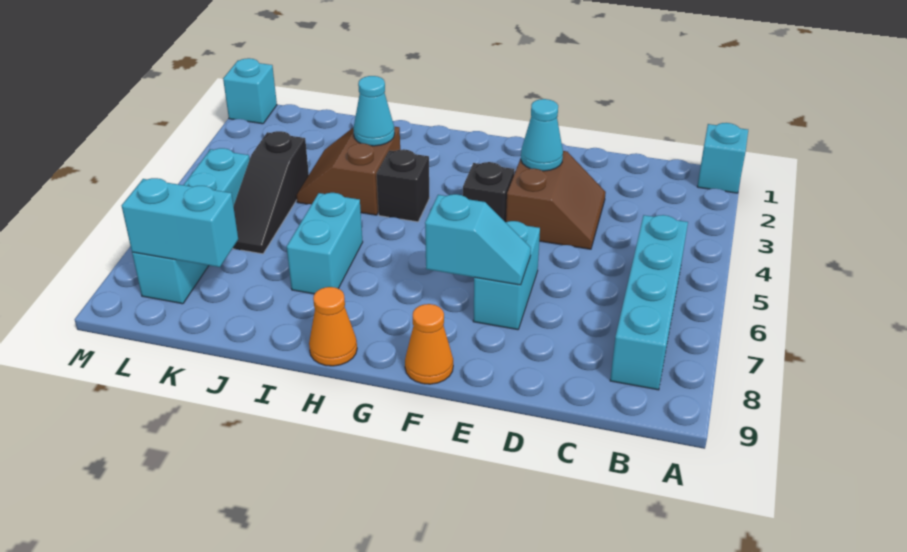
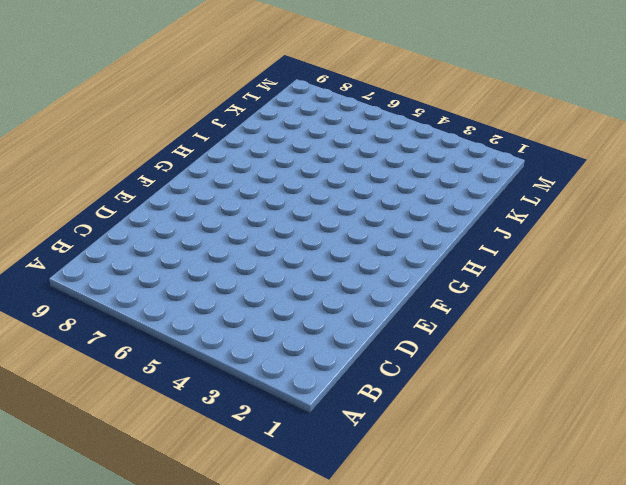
none -> cyan 1x1 brick [697,123,748,193]
none -> cyan 1x4 brick [610,215,688,390]
none -> brown 2x2 slope [506,151,606,249]

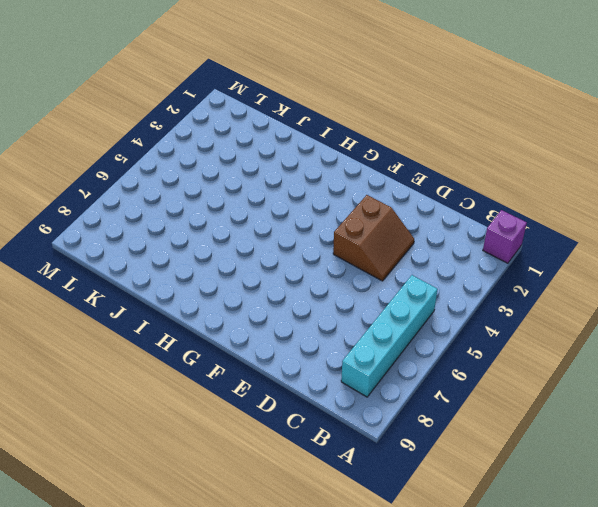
purple 1x1 brick [483,210,527,263] -> cyan 1x1 brick [697,123,748,193]
none -> cyan 1x2 brick [473,221,540,330]
none -> black 1x1 brick [463,162,514,222]
none -> orange 1x1 cone [405,304,453,384]

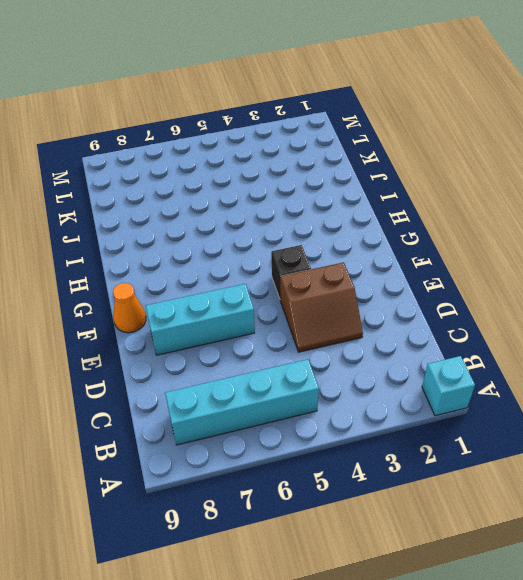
cyan 1x3 brick [146,284,255,355] -> cyan 1x2 brick [473,221,540,330]
none -> black 1x1 brick [377,149,429,222]
none -> orange 1x1 cone [309,287,357,366]
none -> brown 2x2 slope [296,127,400,215]

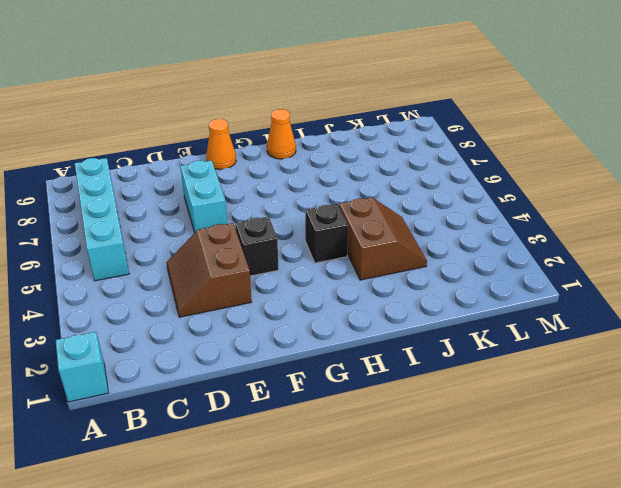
none -> cyan 1x2 brick [287,193,363,294]
none -> black 1x3 slope [233,131,309,254]
none -> cyan 1x4 brick [132,148,250,304]

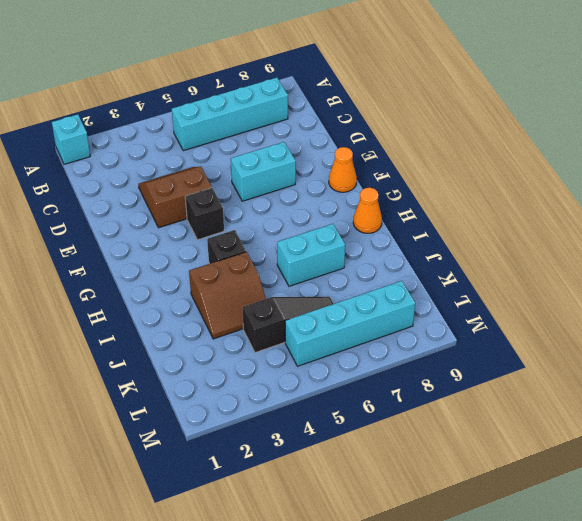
none -> cyan 1x1 brick [223,58,277,124]
none -> cyan 1x1 cone [521,99,563,171]
none -> cyan 1x2 slope [425,194,531,285]

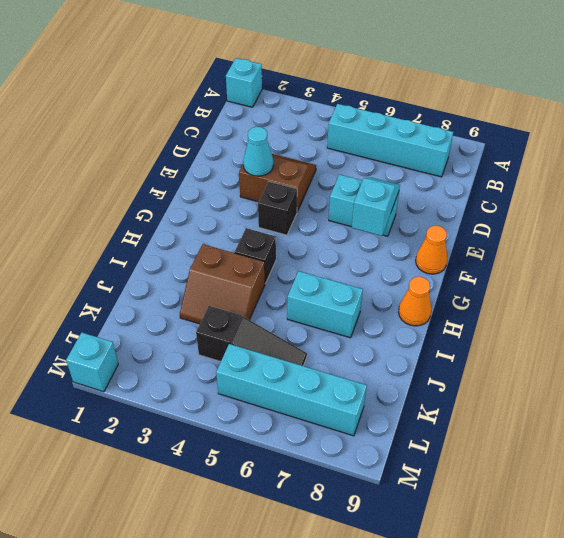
none -> cyan 1x1 cone [353,76,395,146]
none -> cyan 1x2 brick [121,178,238,267]

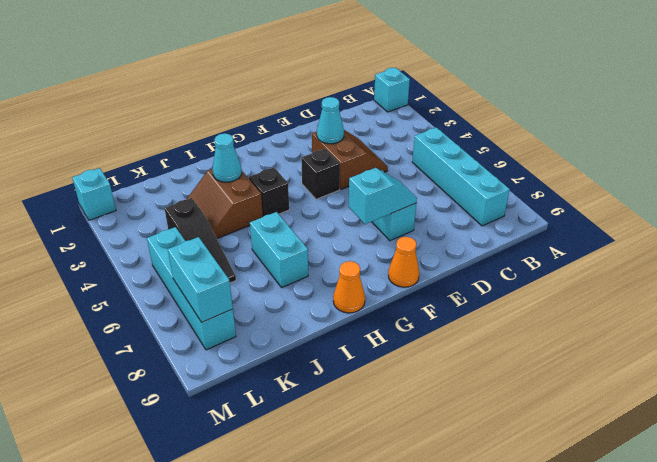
cyan 1x2 brick [168,237,233,322] -> cyan 1x2 brick turned to [121,178,238,267]

